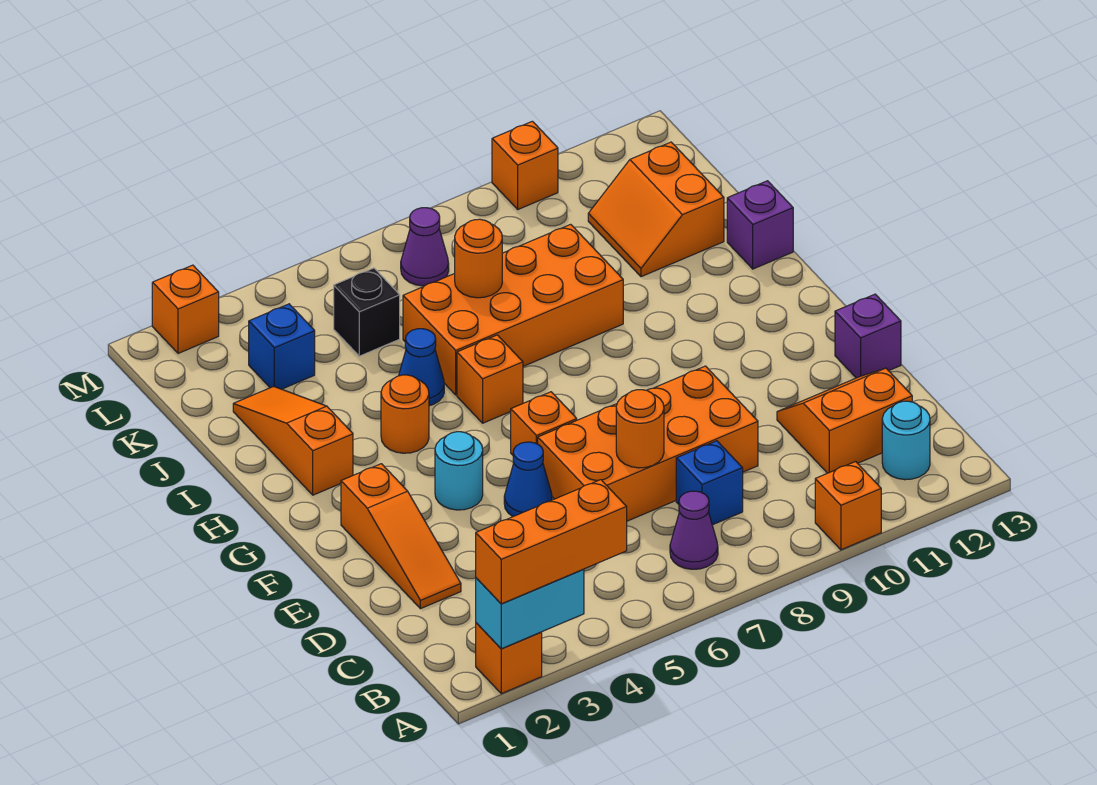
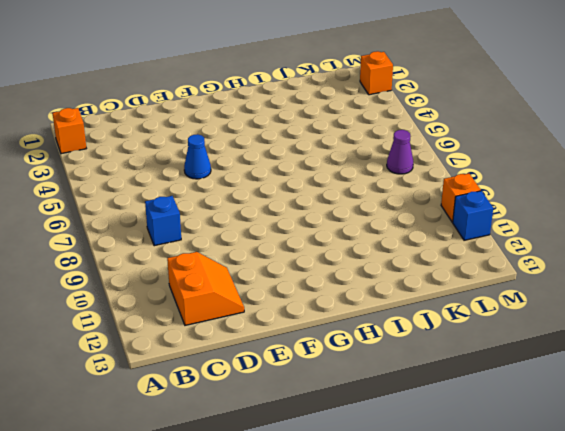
blue 1x1 brick [453,191,493,240] -> blue 1x1 brick moved to [249,304,315,389]
none -> orange 1x1 brick [815,462,881,550]
none -> purple 1x1 cone [670,491,718,569]
none -> cyan 1x1 round brick [882,401,930,480]

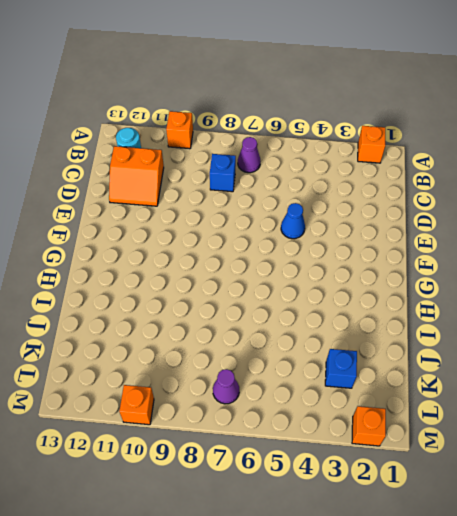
none -> orange 1x3 slope [341,464,461,609]
none -> orange 2x4 brick [538,366,758,521]
none -> purple 1x1 brick [835,294,901,378]

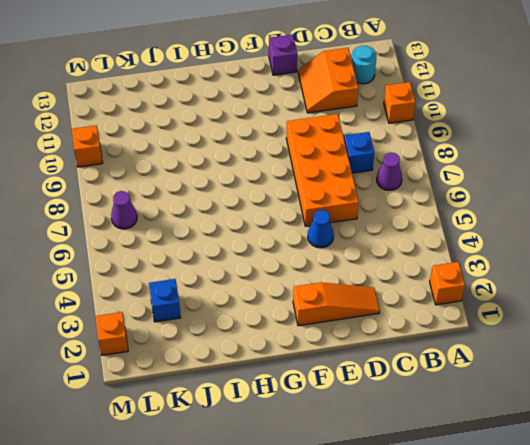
none -> cyan 1x1 round brick [435,432,483,510]
none -> orange 1x1 brick [511,392,577,455]
none -> orange 1x3 slope [233,386,353,495]

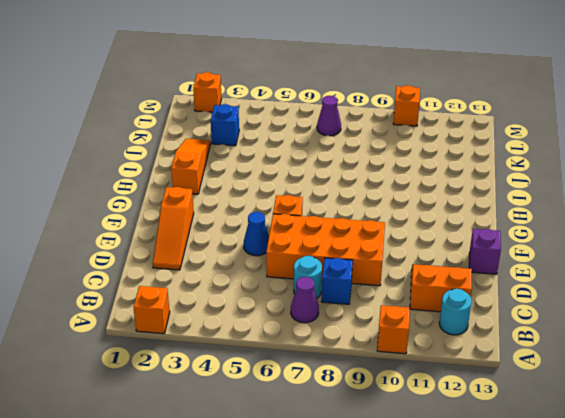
cyan 1x1 round brick [294,256,322,298] -> cyan 1x1 round brick moved to [435,432,483,510]
none -> orange 1x1 round brick [381,375,429,453]
none -> orange 1x1 brick [457,335,523,423]
none -> blue 1x1 cone [399,329,444,406]

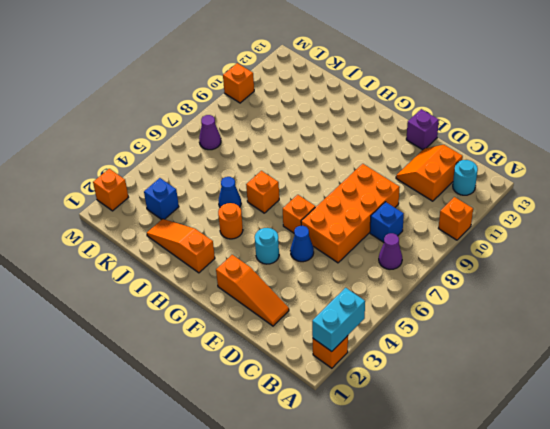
none -> orange 2x4 brick [403,224,623,395]
none -> purple 1x1 brick [727,181,793,269]
none -> orange 2x2 slope [588,142,724,277]

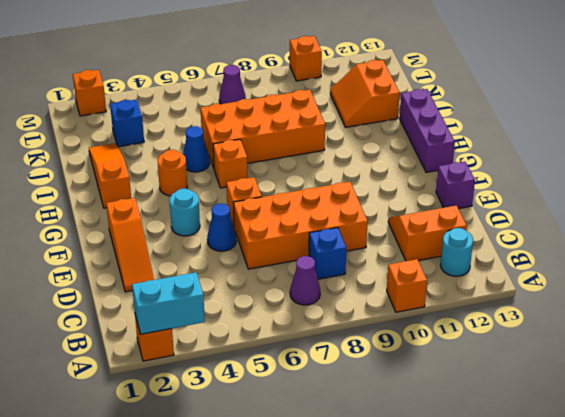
purple 1x3 brick [400,89,455,172] -> purple 1x1 brick [727,181,793,269]
none -> black 1x1 brick [334,268,400,356]
none -> orange 1x1 round brick [616,390,664,468]
none -> orange 1x1 round brick [455,219,502,298]

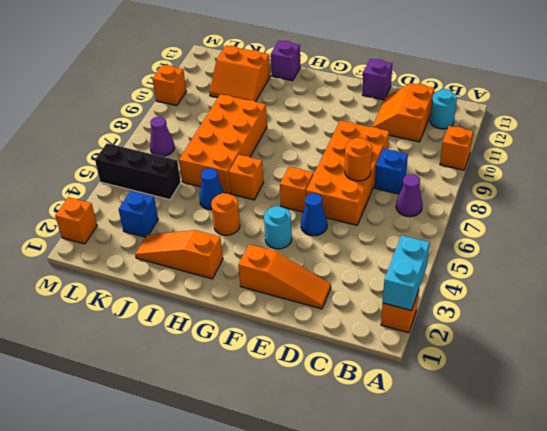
black 1x3 brick [95,143,181,200] -> black 1x1 brick [334,268,400,356]
none -> orange 1x1 round brick [455,219,502,298]
none -> orange 1x3 brick [476,480,627,604]

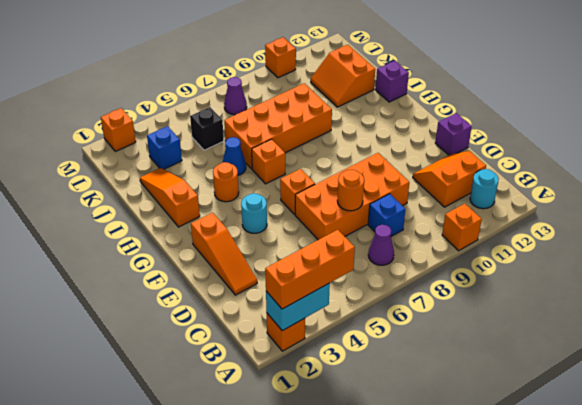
none -> blue 1x1 cone [504,442,552,517]
none -> orange 1x1 round brick [455,219,502,298]

